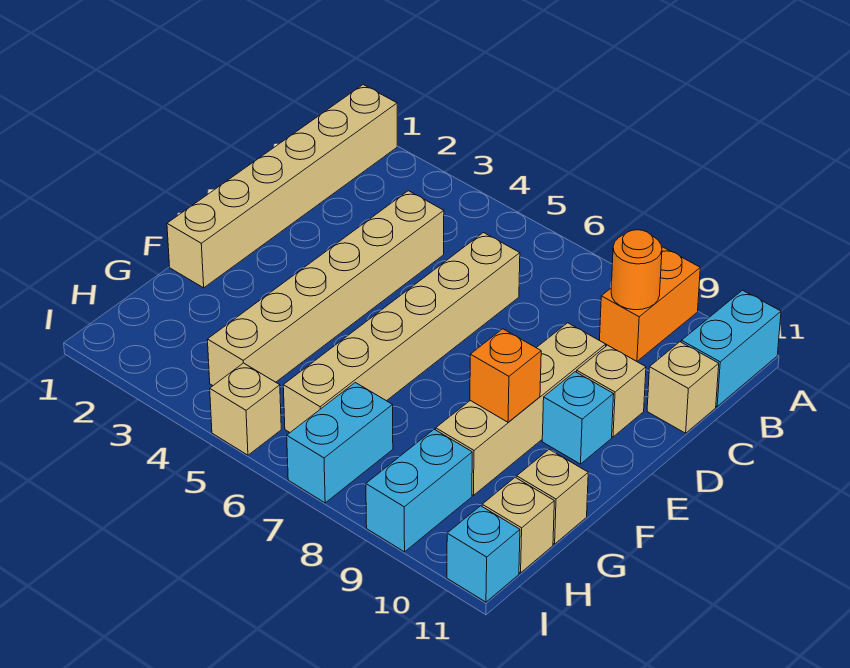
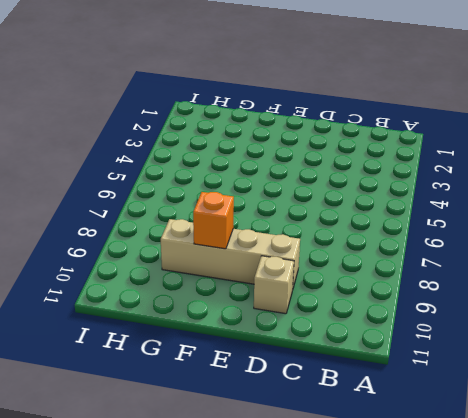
none -> tan 1x6 brick [167,85,397,288]
none -> orange 1x2 brick [600,247,700,361]
none -> cyan 1x2 brick [681,290,781,407]

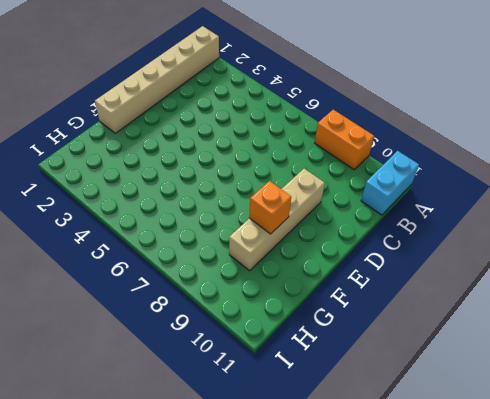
orange 1x2 brick [315,110,374,170] -> orange 1x2 brick turned to [600,247,700,361]
none -> tan 1x6 brick [207,191,444,386]
none -> tan 1x6 brick [283,233,520,432]
none -> tan 1x1 brick [647,342,719,433]

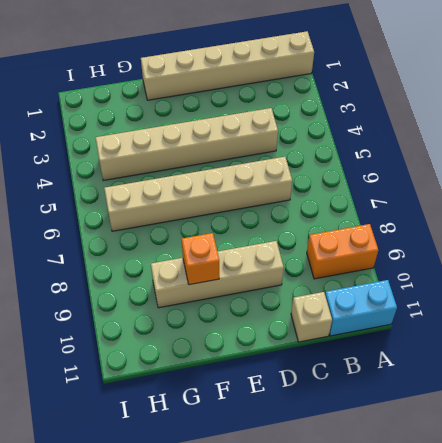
none -> tan 1x1 brick [577,345,646,437]
none -> cyan 1x1 brick [542,372,614,464]
none -> tan 1x1 brick [517,449,588,544]

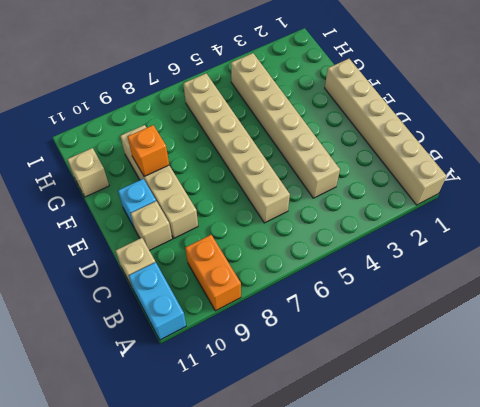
none -> cyan 1x2 brick [287,382,393,503]
none -> cyan 1x2 brick [366,429,472,552]
none -> tan 1x1 brick [482,477,554,573]

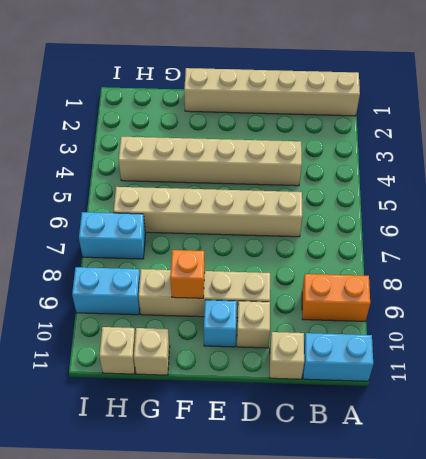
none -> tan 1x1 brick [210,363,281,455]
none -> cyan 1x1 brick [447,506,520,602]
none -> orange 1x1 round brick [611,230,662,310]

